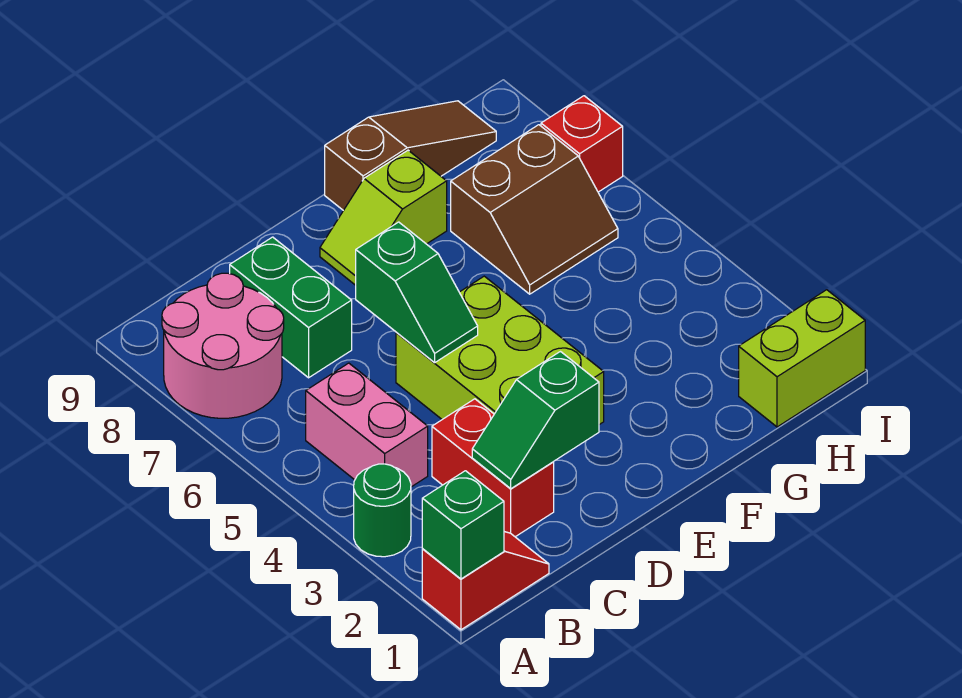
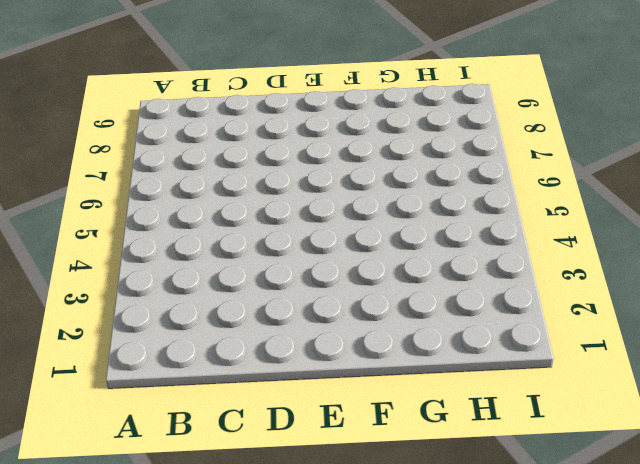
none -> red 1x2 slope [422,532,549,630]
none -> green 1x1 round brick [354,464,411,557]
none -> pink 2x2 round brick [162,273,284,418]

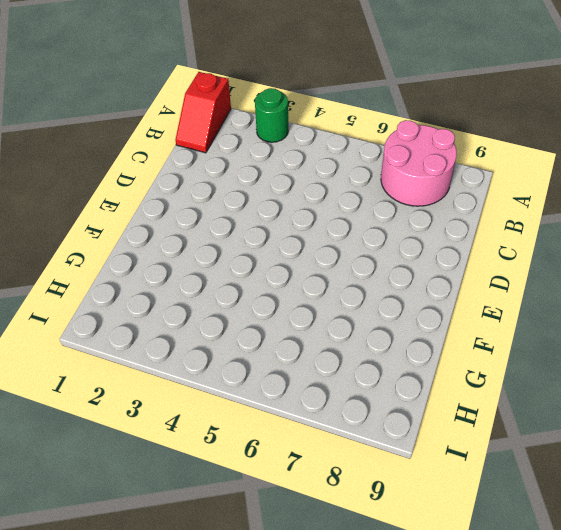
none -> pink 1x2 brick [306,363,428,487]
none -> red 1x2 brick [432,399,554,537]
none -> green 1x2 brick [230,237,352,378]

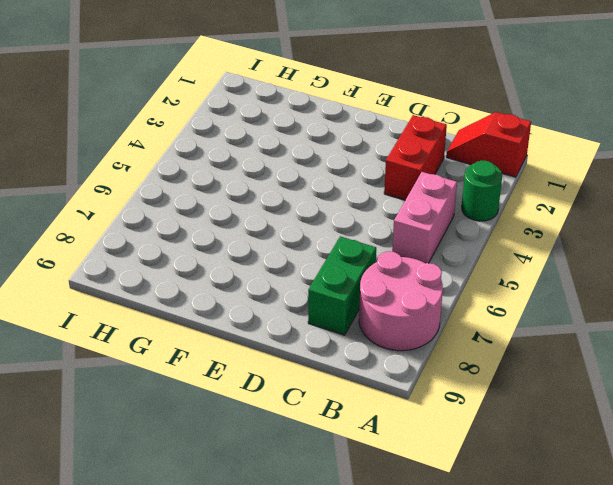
none -> lime 2x3 brick [396,276,604,425]
none -> lime 1x2 slope [320,150,447,285]
none -> brown 1x3 slope [325,101,496,210]

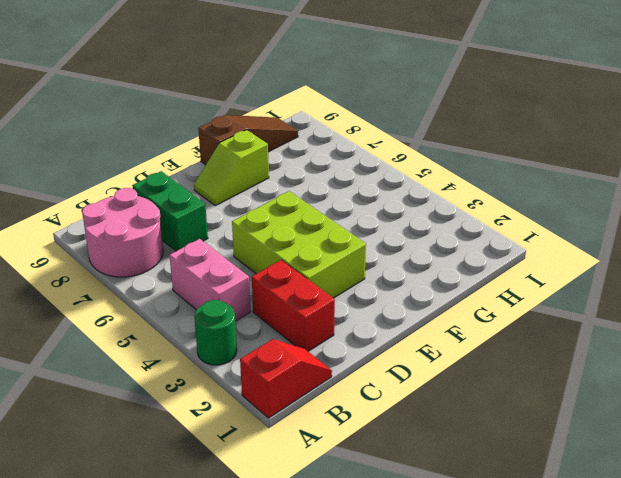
none -> brown 2x2 slope [451,125,618,294]
none -> lime 1x2 brick [739,290,865,427]
none -> red 1x1 brick [541,96,623,192]

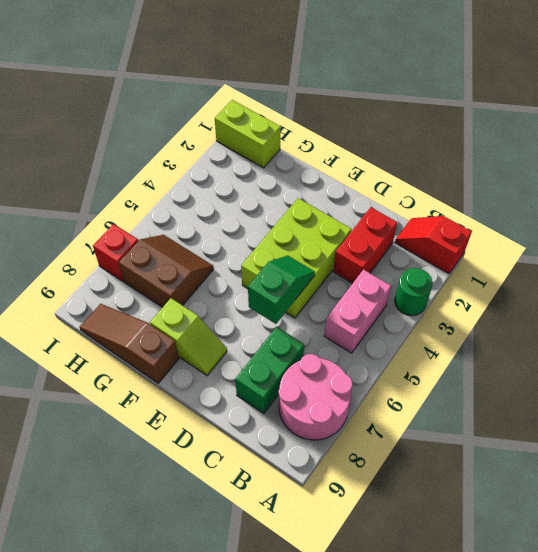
none -> green 1x1 brick [422,471,504,579]
none -> green 1x2 slope [472,352,599,489]

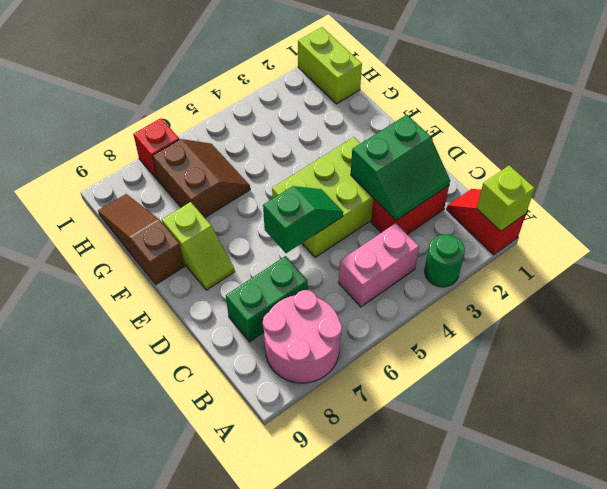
lime 1x1 brick [477,165,535,231] -> green 1x1 brick [422,471,504,579]
green 2x2 slope [351,115,450,220] -> green 1x2 slope [472,352,599,489]

